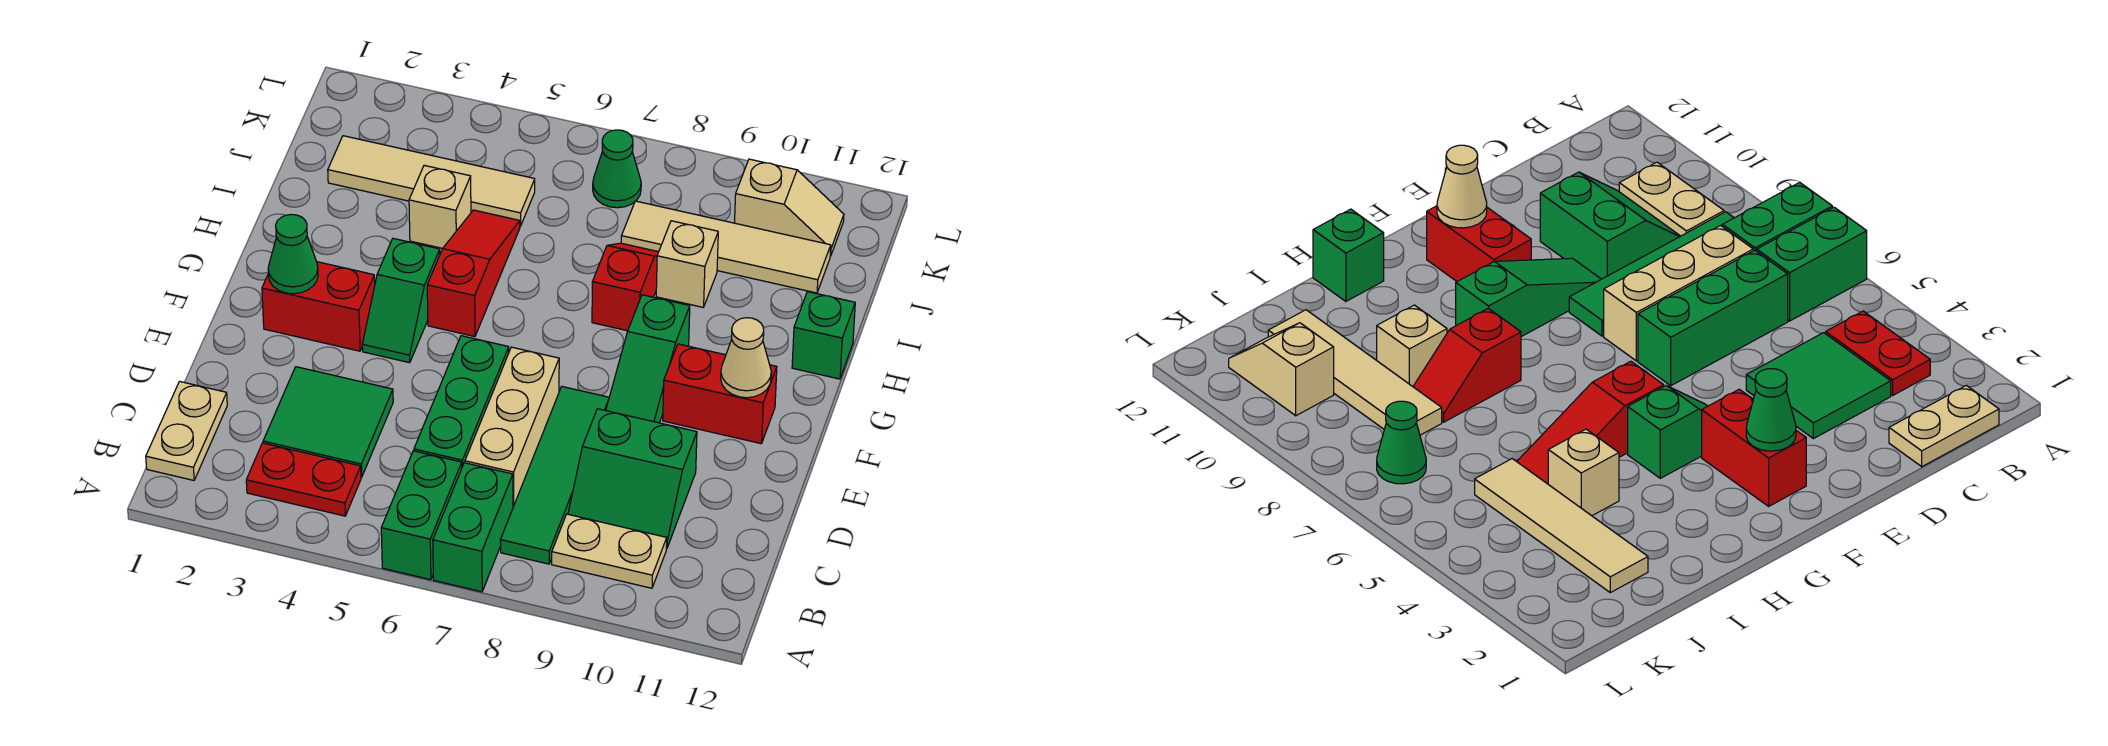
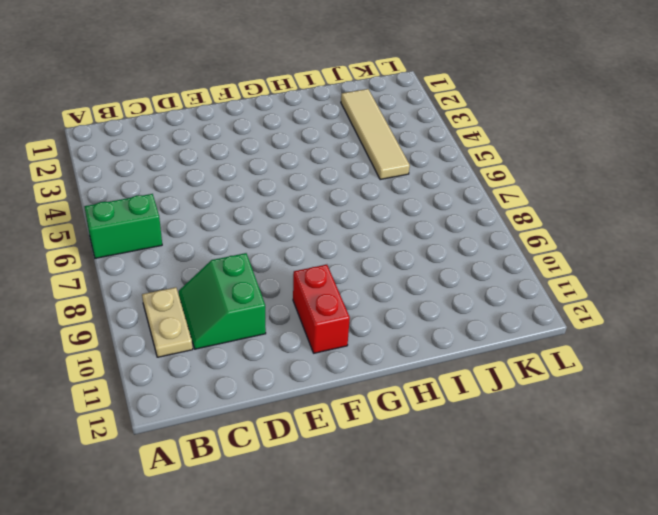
none -> green 1x2 brick [433,463,513,592]
none -> tan 1x2 plate [146,381,227,480]
none -> red 1x2 plate [246,443,361,516]

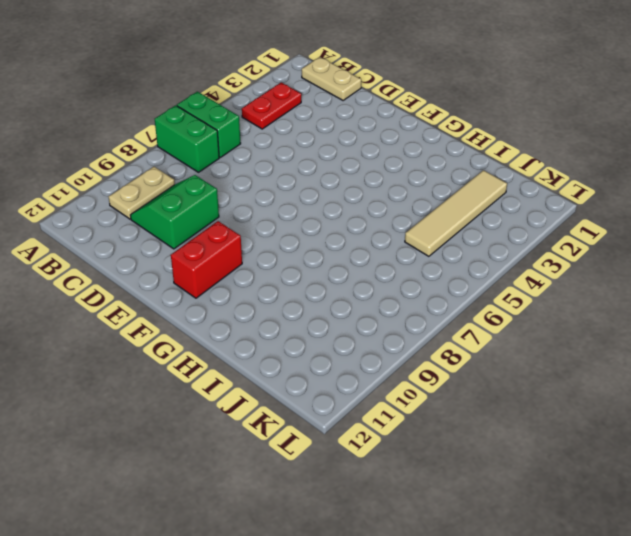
none -> green 1x4 tile [500,387,609,564]
none -> green 2x2 tile [263,367,393,477]
none -> green 1x3 brick [414,336,509,467]

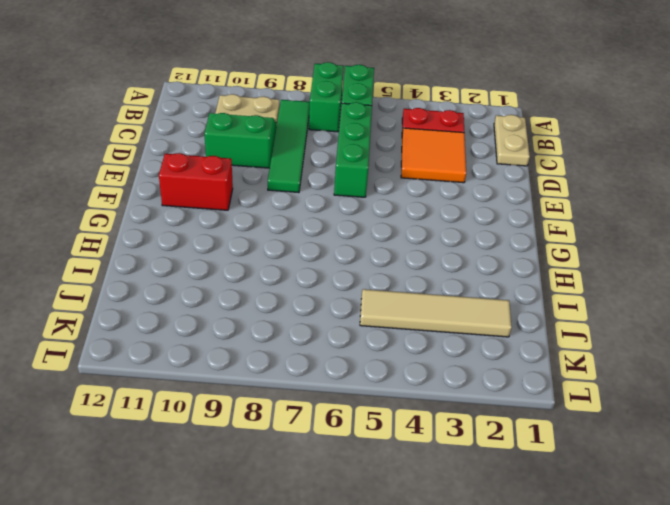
orange 2x2 tile [401,128,466,183] -> green 2x2 tile [263,367,393,477]
none -> tan 1x3 brick [465,347,559,507]
none -> green 1x3 slope [606,295,690,423]
none -> red 1x2 brick [262,262,375,351]

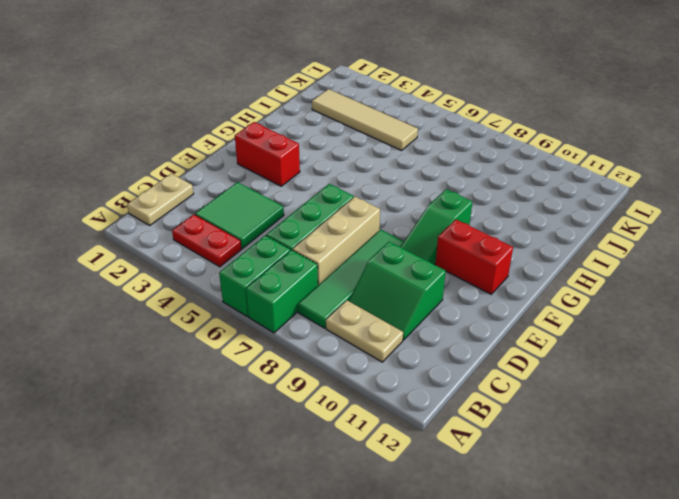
none -> green 1x2 slope [362,238,440,363]
none -> red 1x3 slope [427,210,520,337]
none -> red 1x2 slope [592,243,658,331]

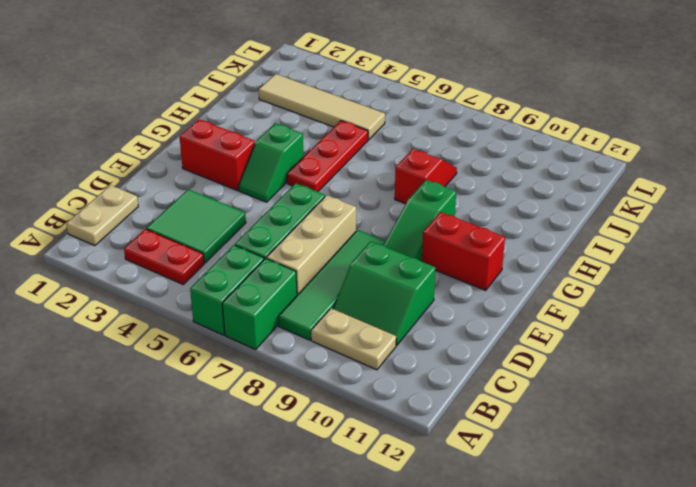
red 1x3 plate [287,121,368,192] -> red 1x3 slope [427,210,520,337]
none -> green 1x1 brick [792,292,855,379]
none -> tan 1x1 brick [409,165,471,248]
none -> tan 1x1 brick [656,221,718,307]

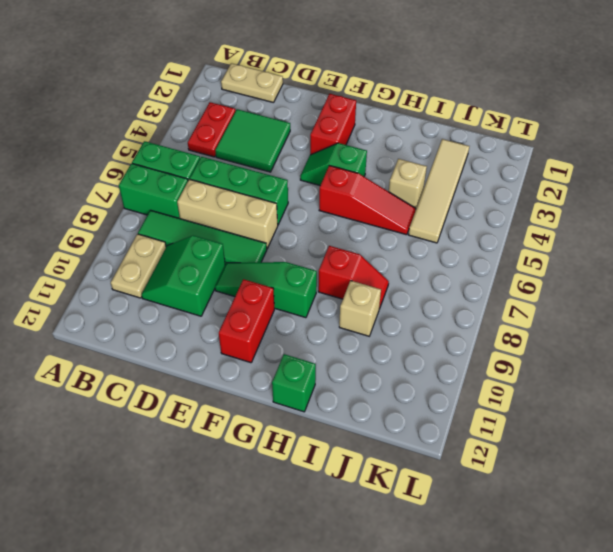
none -> tan 1x4 tile [621,201,831,293]
none -> green 1x1 cone [593,130,641,208]
none -> tan 1x2 slope [735,159,844,256]

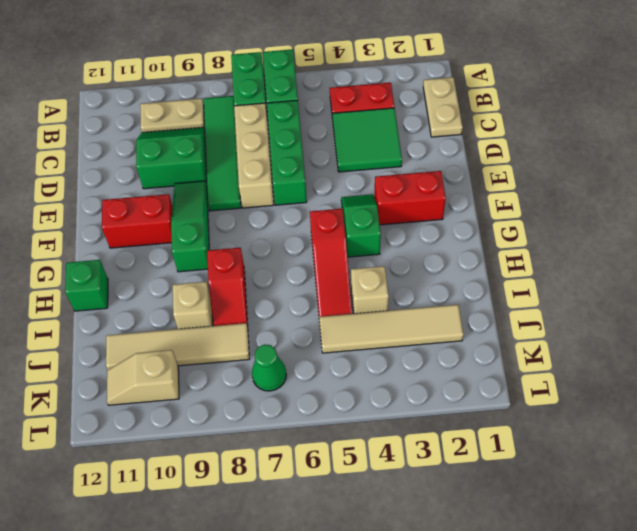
none -> green 1x1 cone [268,215,318,294]
none -> tan 1x1 cone [721,318,771,398]

